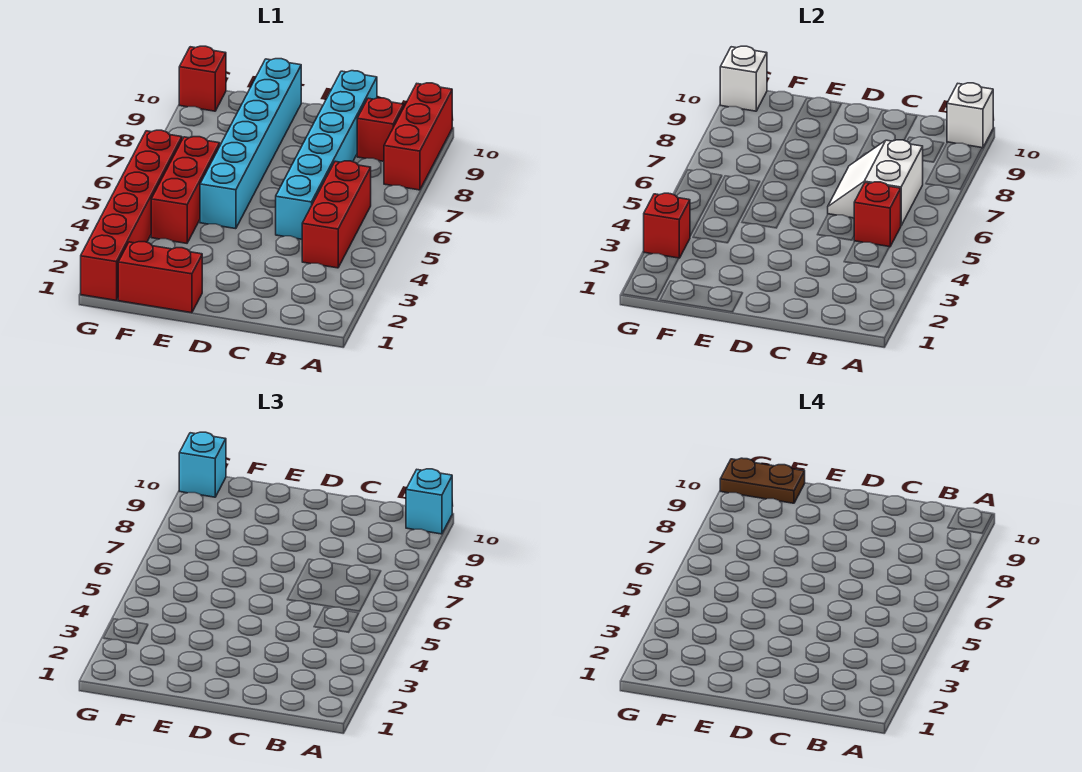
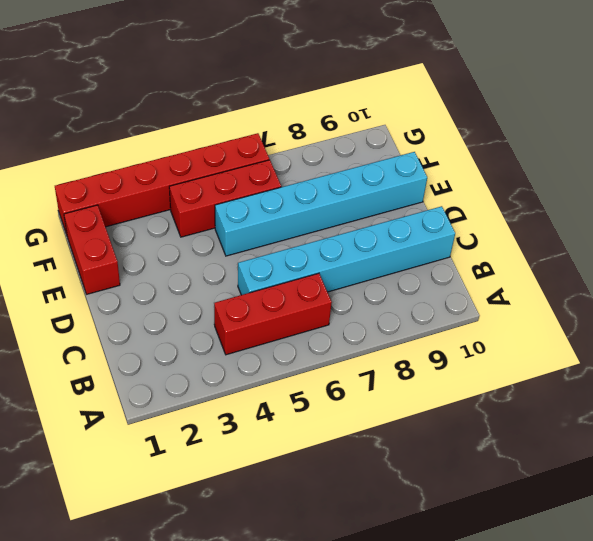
none -> red 1x3 brick [384,83,452,190]
none -> red 1x1 brick [357,98,404,161]
none -> red 1x1 brick [179,46,226,111]

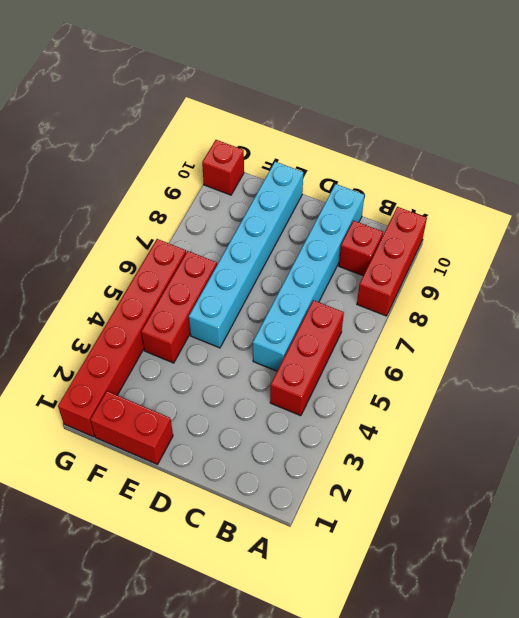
none -> white 1x1 brick [947,83,993,148]
none -> red 1x1 brick [854,182,901,247]
none -> white 2x2 slope [828,140,923,225]

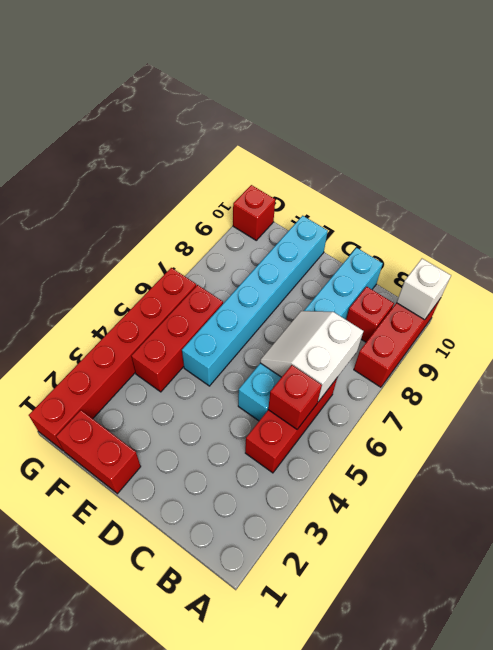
none -> red 1x1 brick [644,193,690,258]
none -> white 1x1 brick [720,46,767,111]
none -> cyan 1x1 brick [406,469,452,534]

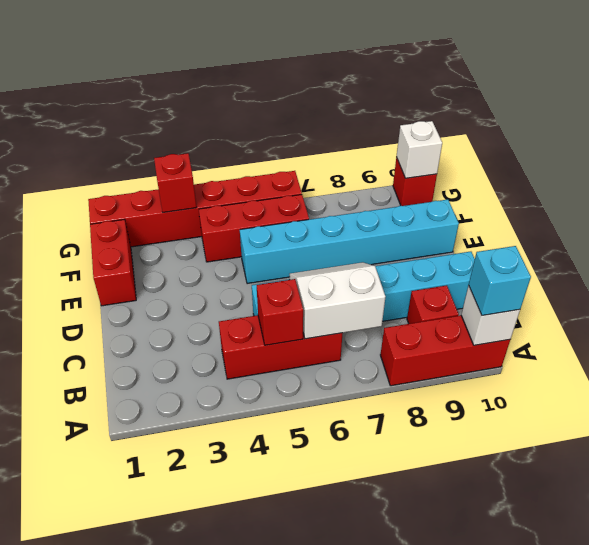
none -> cyan 1x1 brick [179,432,226,497]
none -> brown 1x2 plate [720,458,805,503]

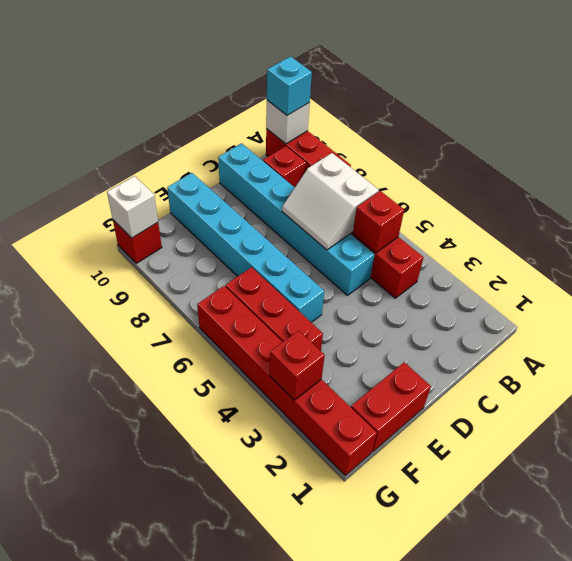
none -> cyan 1x1 brick [179,432,226,497]
none -> brown 1x2 plate [720,458,805,503]

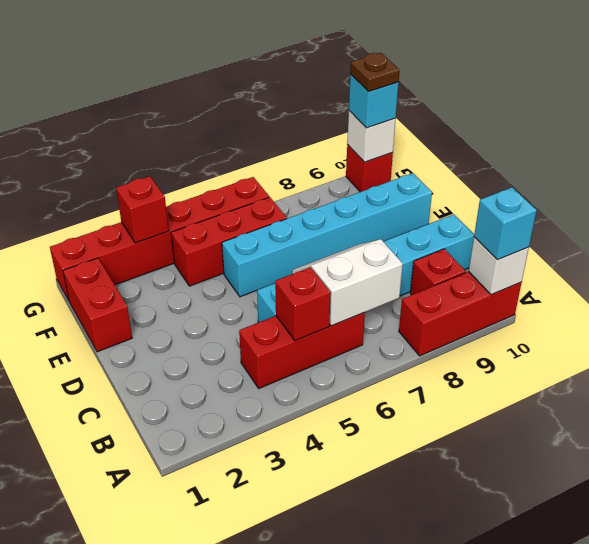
brown 1x1 plate [350,53,400,92] -> brown 1x2 plate [720,458,805,503]

